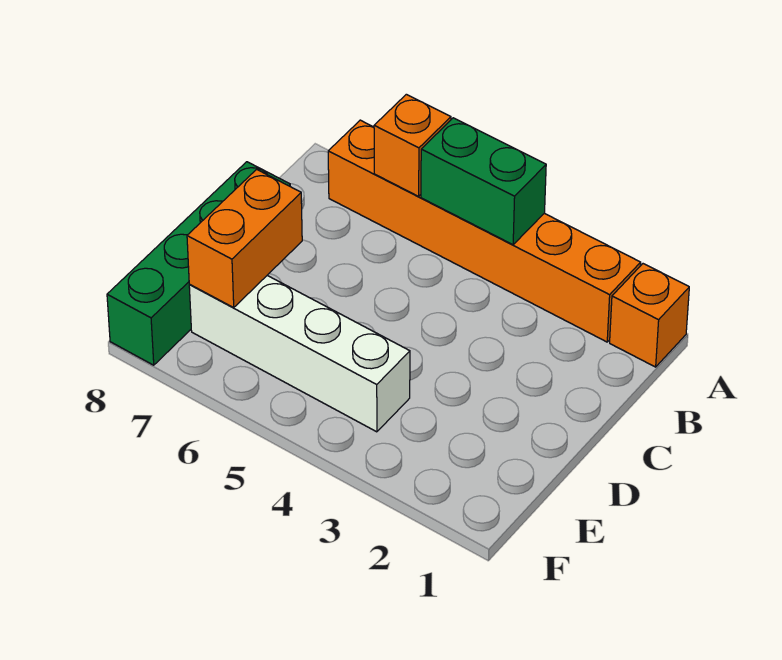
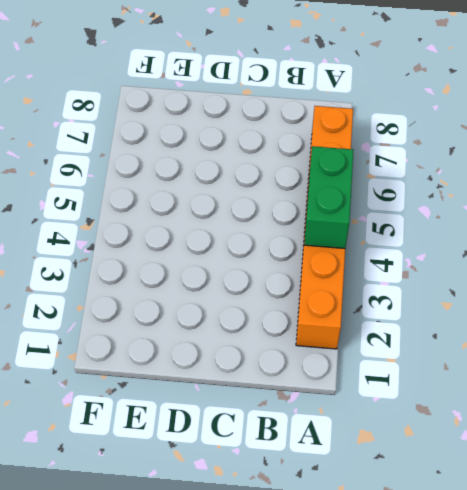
none -> orange 1x1 brick [610,264,689,367]
none -> green 1x4 brick [107,162,290,365]

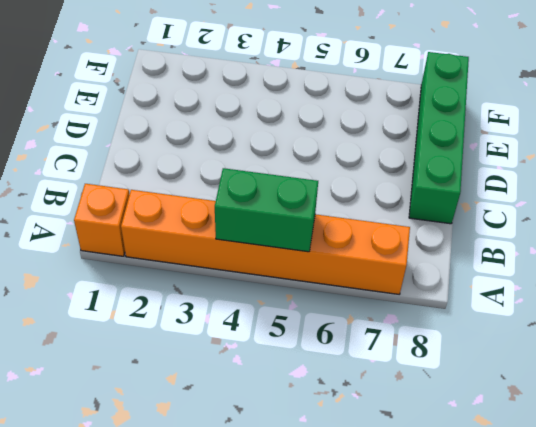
none -> white 1x4 brick [189,276,410,432]
none -> orange 1x1 brick [374,94,451,196]

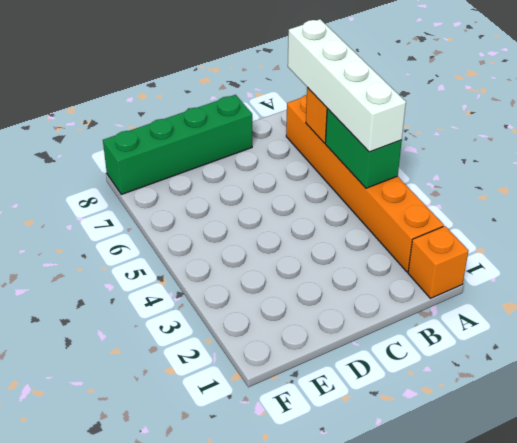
white 1x4 brick [288,19,406,152] -> white 1x4 brick moved to [189,276,410,432]
none -> orange 1x2 brick [187,169,302,308]

